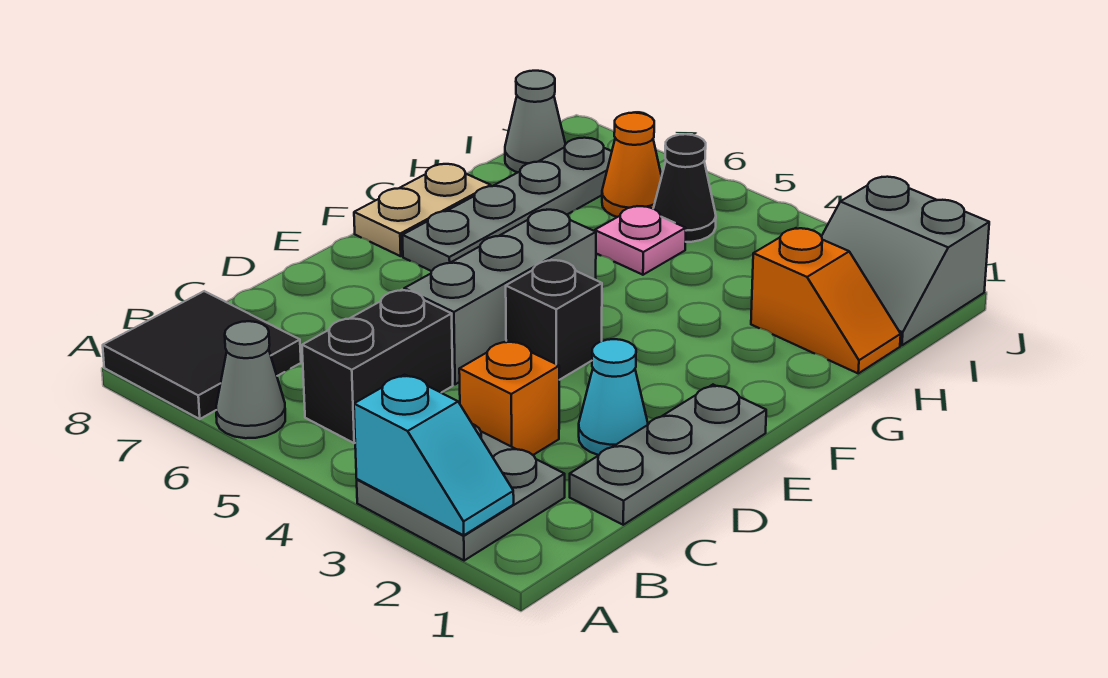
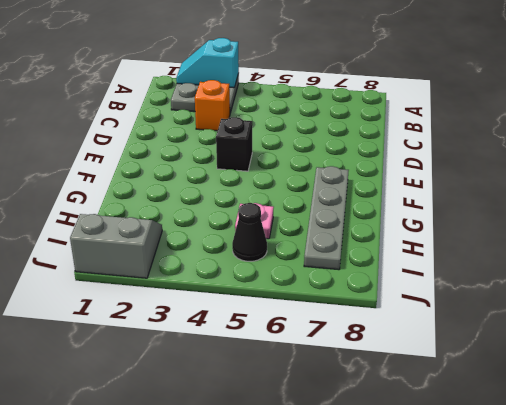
none -> grey 1x1 cone [216,321,285,438]
none -> black 2x2 tile [103,291,301,419]
none -> black 1x2 brick [302,290,453,443]

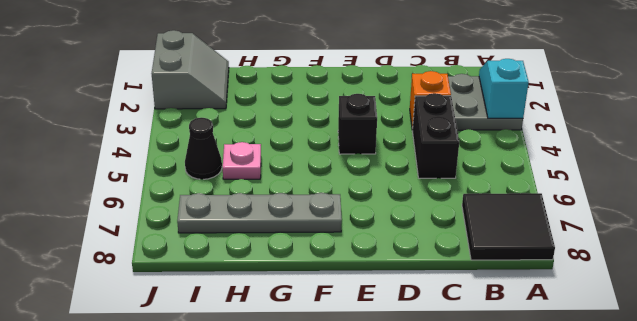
black 1x2 brick [412,93,459,178] -> black 1x2 brick turned to [302,290,453,443]
none -> grey 1x1 cone [216,321,285,438]
none -> grey 1x3 plate [570,385,766,525]
none -> cyan 1x1 cone [579,339,648,455]

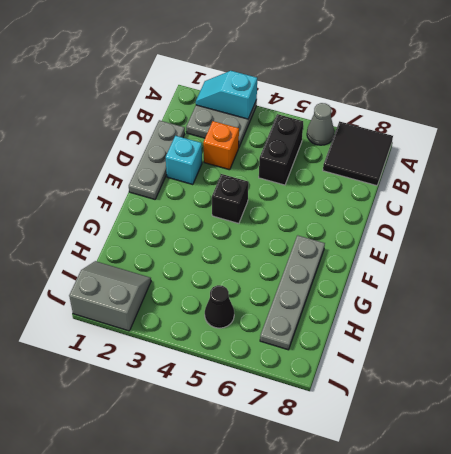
cyan 1x1 brick [166,136,202,185] -> cyan 1x1 cone [579,339,648,455]
none -> grey 1x3 brick [404,210,596,384]
none -> tan 1x2 plate [354,164,491,256]
none -> orange 1x2 slope [751,228,901,373]

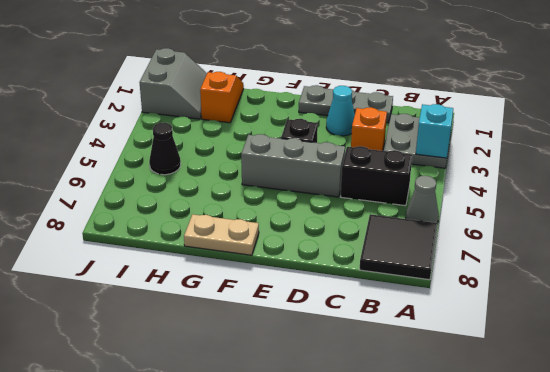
none -> grey 1x4 plate [402,138,612,271]
none -> pink 1x1 plate [595,206,686,275]
none -> orange 1x1 cone [602,113,662,217]

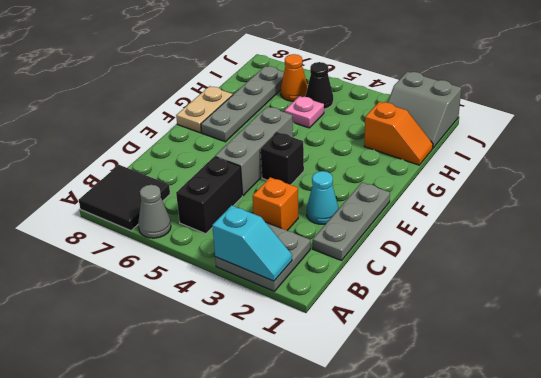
none -> grey 1x1 cone [505,71,566,172]

